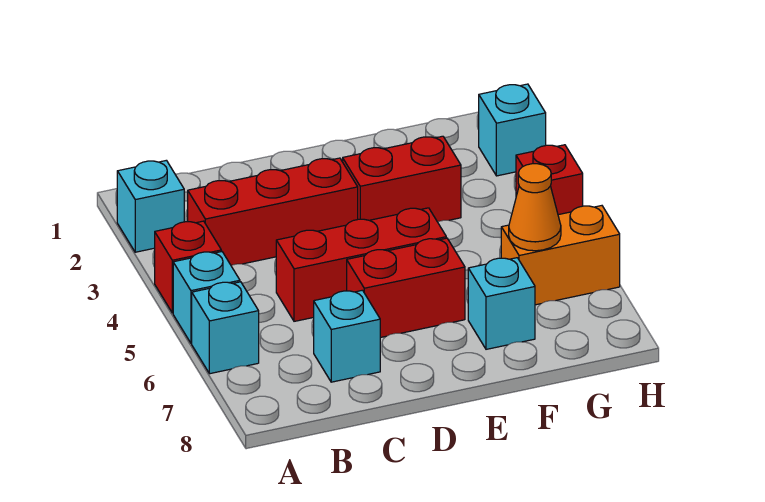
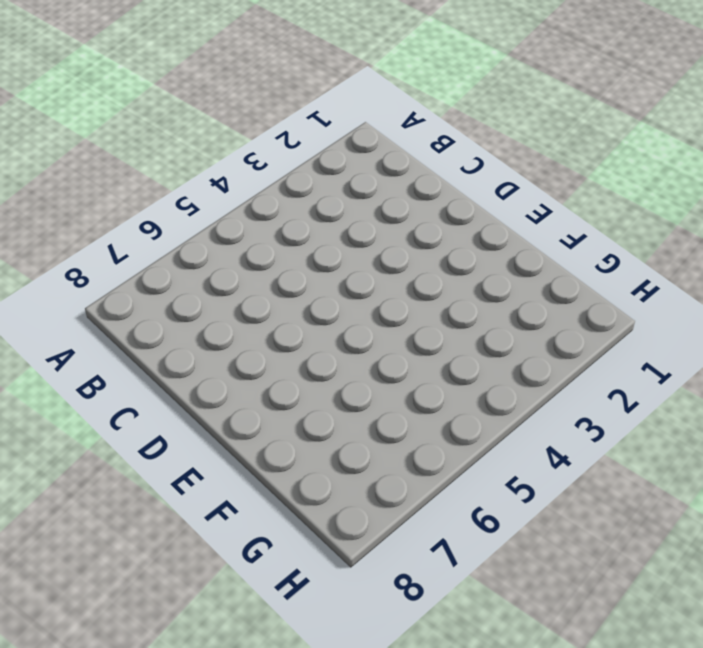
none -> cyan 1x1 brick [117,160,184,252]
none -> red 1x1 brick [155,221,221,313]
none -> cyan 1x1 brick [173,252,240,343]

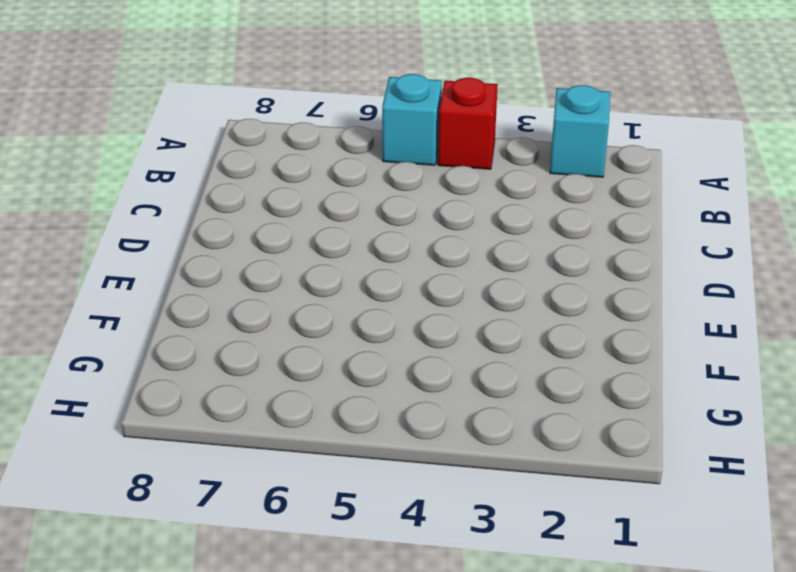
none -> cyan 1x1 brick [192,282,259,374]
none -> red 1x3 brick [188,158,358,265]
none -> red 1x3 brick [276,208,446,321]

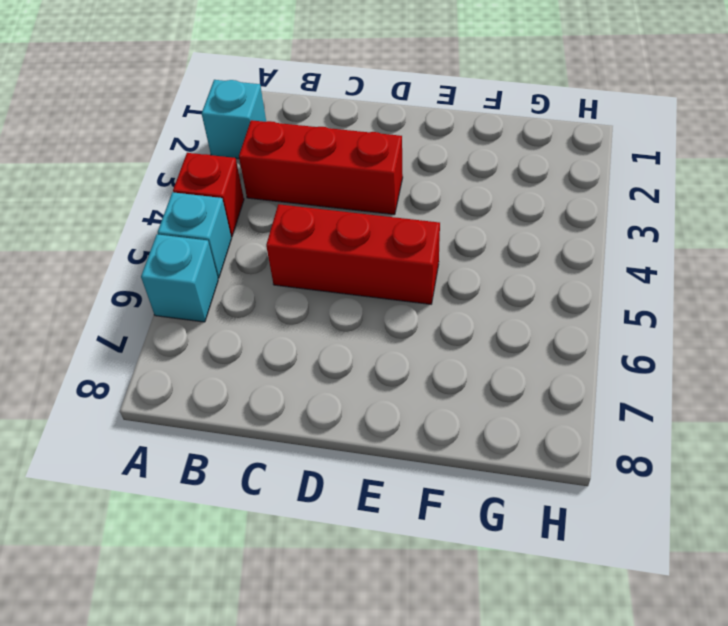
none -> cyan 1x1 brick [314,290,380,382]
none -> red 1x2 brick [347,238,465,338]
none -> red 1x2 brick [343,136,461,222]

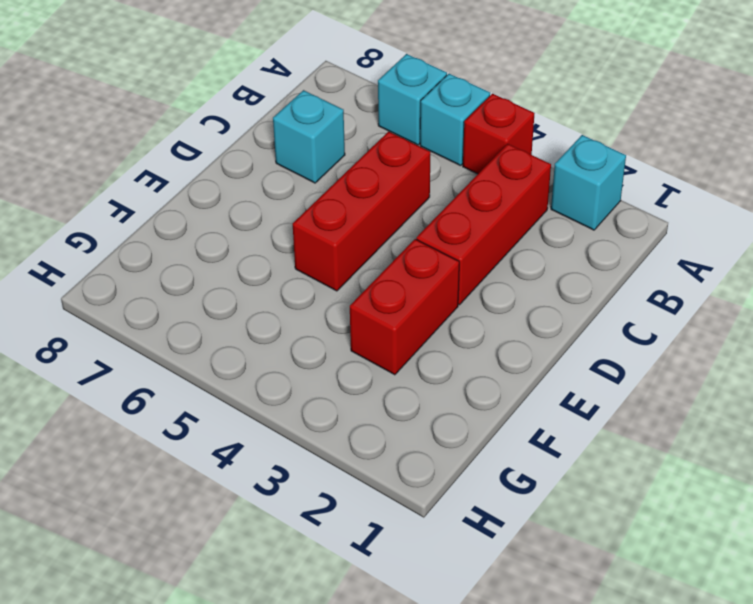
none -> red 1x2 brick [347,238,465,338]
none -> cyan 1x1 brick [468,258,535,349]
none -> orange 1x2 brick [501,206,620,305]

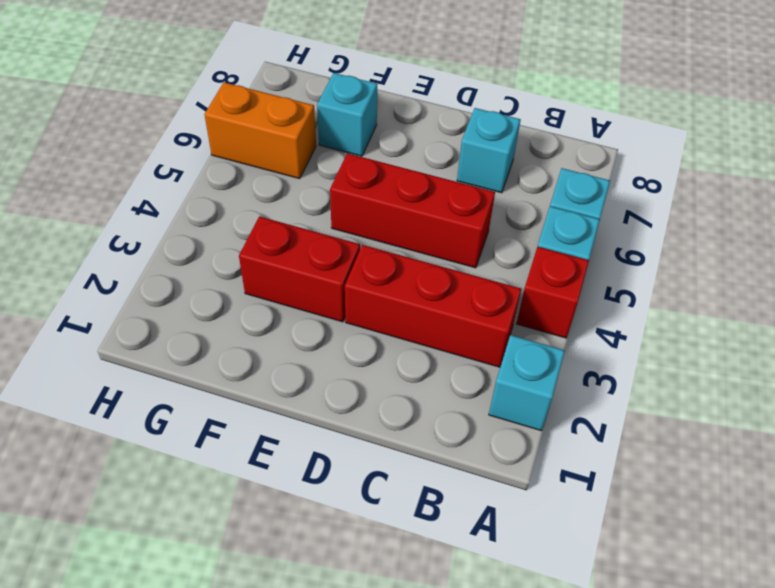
none -> red 1x2 brick [347,238,465,338]
none -> cyan 1x1 brick [479,84,546,176]
none -> red 1x1 brick [516,145,583,215]

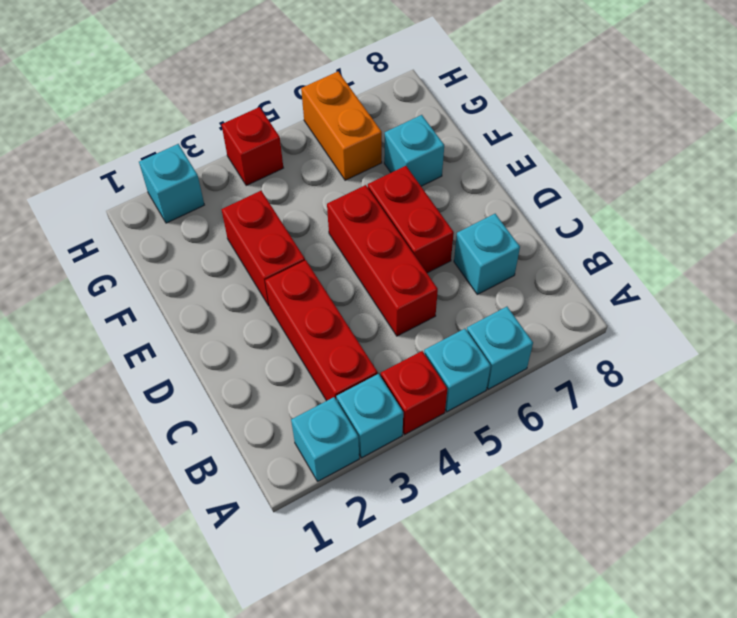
cyan 1x1 brick [336,374,403,458] -> none
none -> orange 1x1 cone [509,164,561,251]

